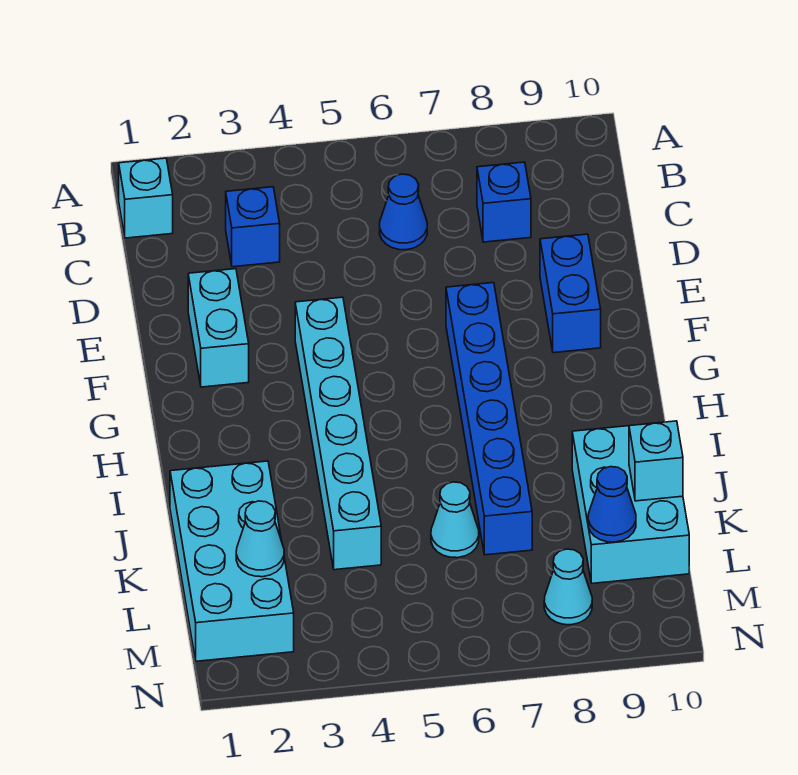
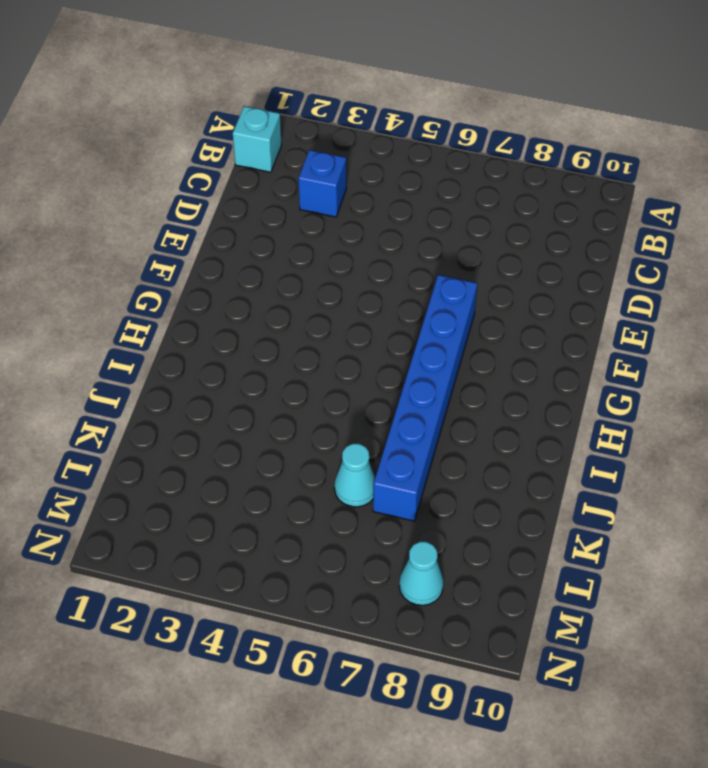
none -> blue 1x1 cone [380,174,427,250]
none -> blue 1x1 brick [477,162,531,242]
none -> cyan 1x2 brick [188,269,249,387]

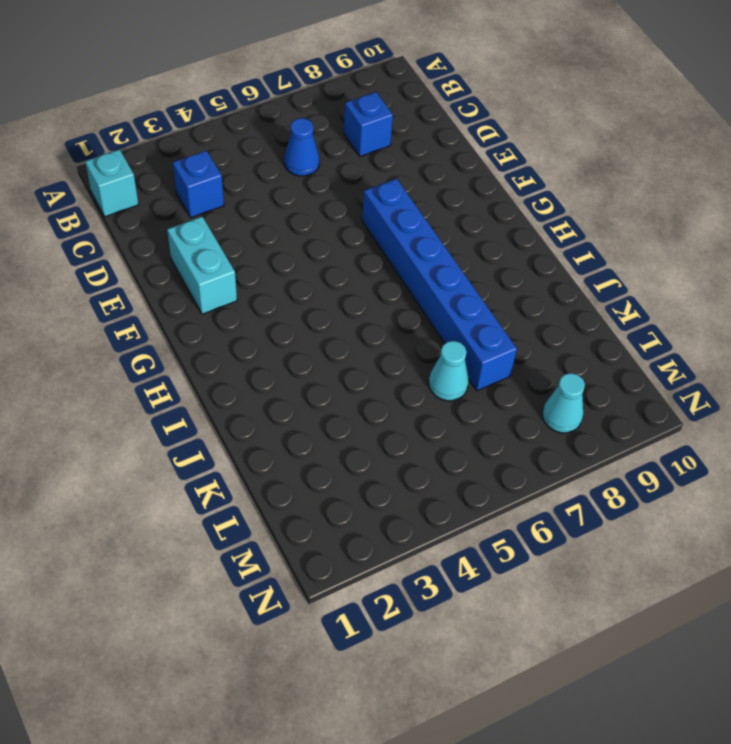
none -> blue 1x2 brick [540,234,601,353]
none -> cyan 1x6 brick [295,297,381,570]
none -> cyan 2x4 brick [170,461,294,661]

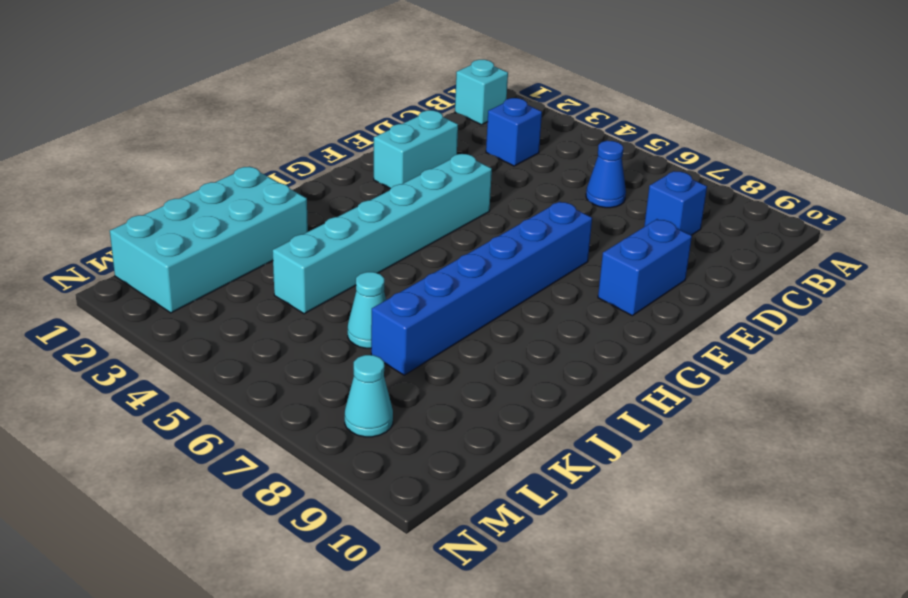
none -> cyan 2x3 brick [572,426,689,583]
none -> cyan 1x1 brick [629,421,683,501]
none -> cyan 1x1 cone [236,501,284,577]

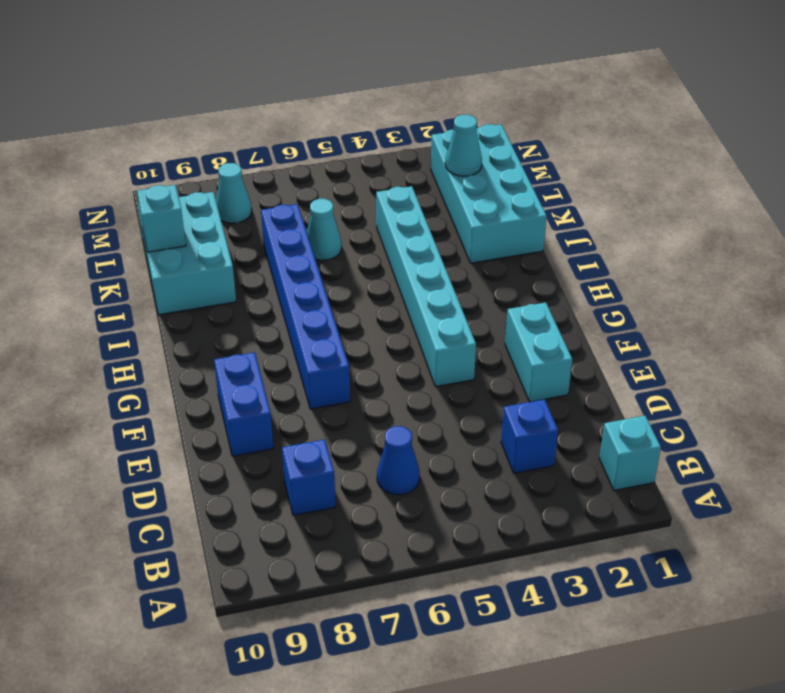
none -> blue 1x1 cone [588,467,636,542]

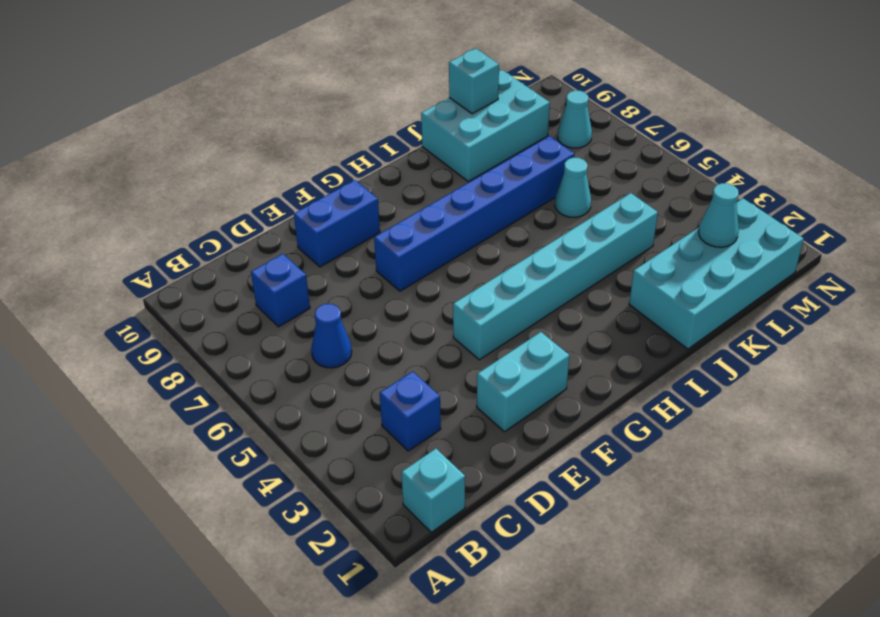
none -> blue 1x1 cone [588,467,636,542]

